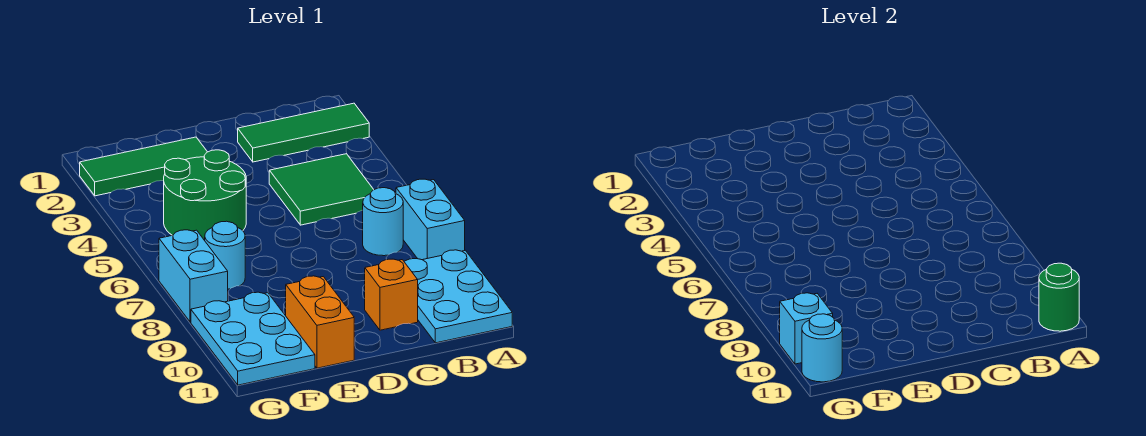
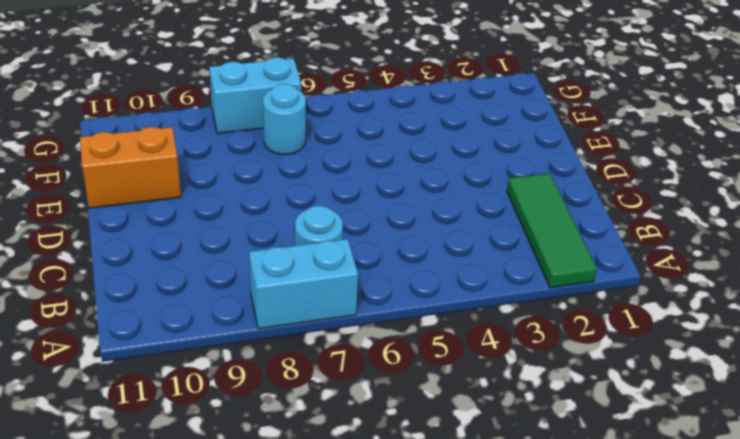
none -> cyan 2x3 plate [404,250,512,343]
none -> green 2x2 tile [269,154,374,225]
none -> orange 1x1 brick [365,259,418,330]

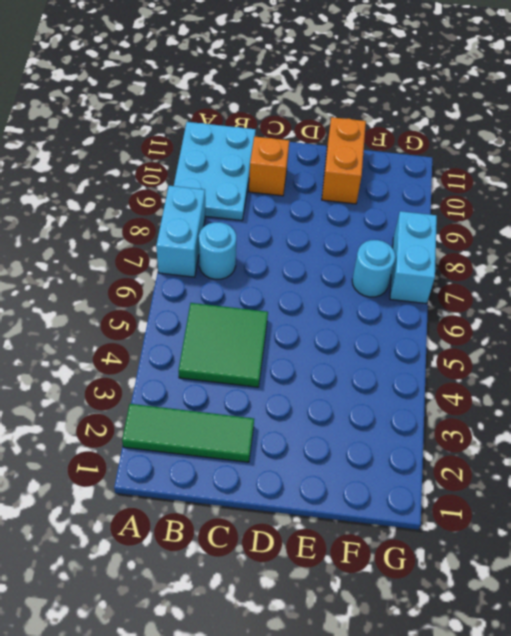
none -> green 1x3 tile [80,137,207,196]
none -> green 2x2 round brick [164,150,246,240]
none -> cyan 2x3 plate [191,292,315,385]

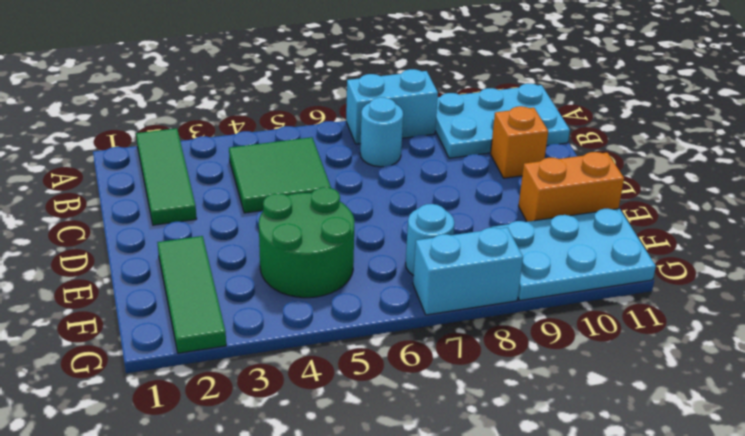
none -> green 1x1 round brick [1039,263,1079,331]
none -> cyan 1x1 brick [780,293,833,364]
none -> cyan 1x1 round brick [802,314,842,382]

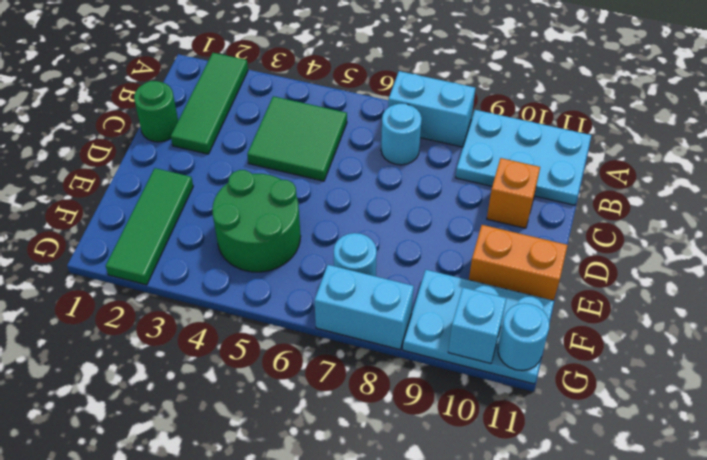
green 1x1 round brick [134,81,178,142] -> green 1x1 round brick moved to [1039,263,1079,331]

